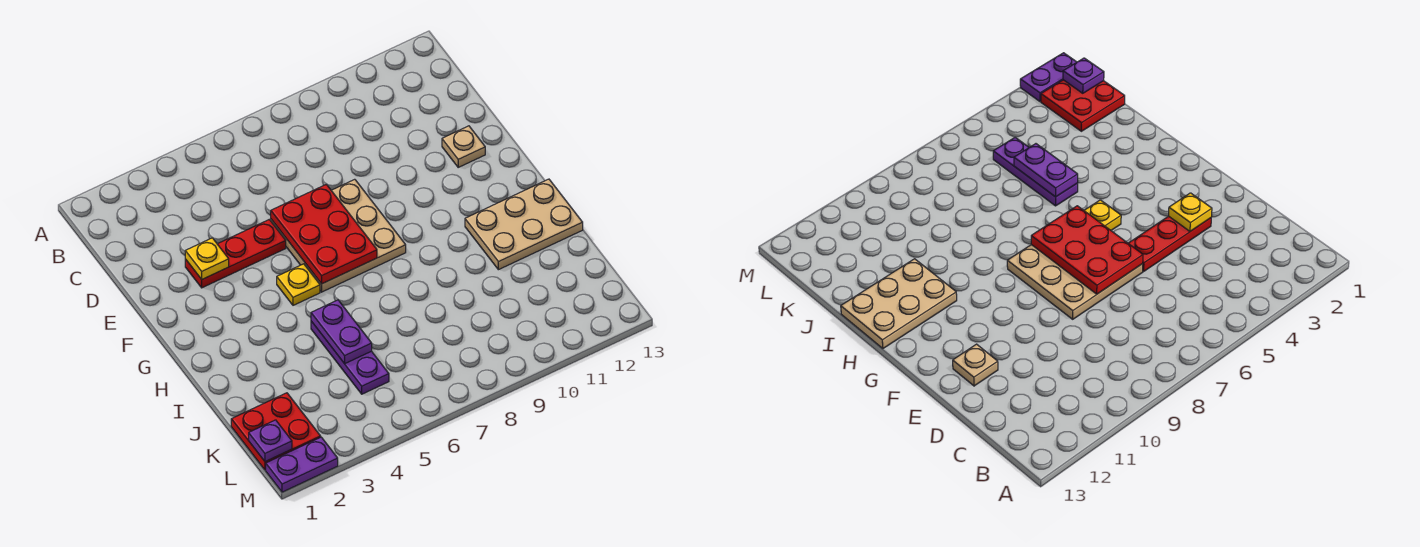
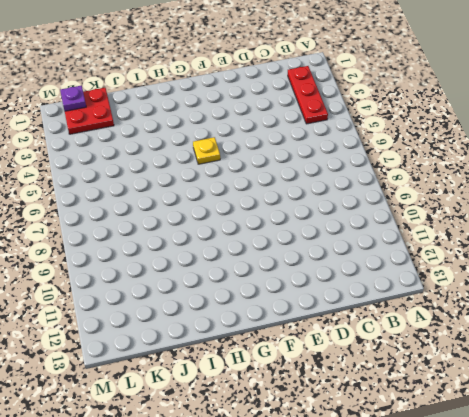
red 1x3 plate [288,66,328,124] -> red 1x3 plate moved to [185,220,286,288]
none -> tan 3x3 plate [271,179,406,292]
none -> tan 1x1 plate [442,126,485,167]
none -> tan 2x3 plate [465,179,583,270]

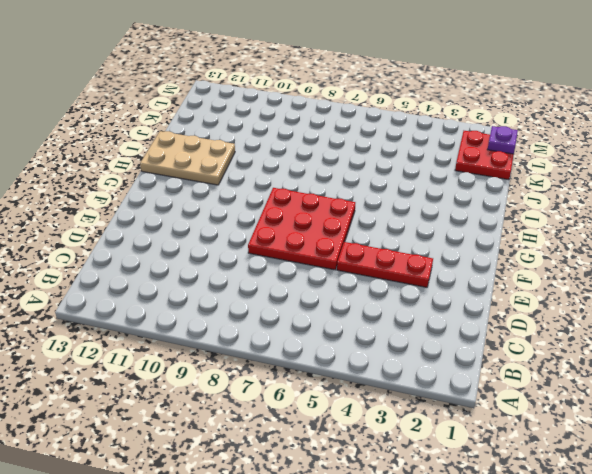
red 3x3 plate [248,188,355,270] -> tan 3x3 plate [271,179,406,292]
none -> tan 1x1 plate [442,126,485,167]
none -> yellow 1x1 plate [277,264,320,305]
none -> purple 1x3 plate [311,321,389,394]

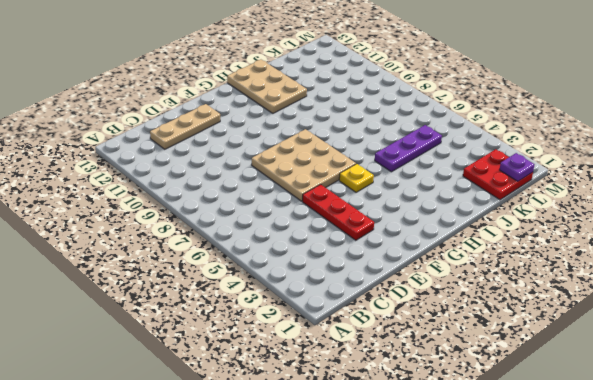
tan 1x3 plate [150,104,220,149] -> tan 1x1 plate [442,126,485,167]
none -> purple 1x2 plate [266,437,338,492]
none -> yellow 1x1 plate [185,238,229,279]
none -> red 2x3 plate [271,184,377,284]

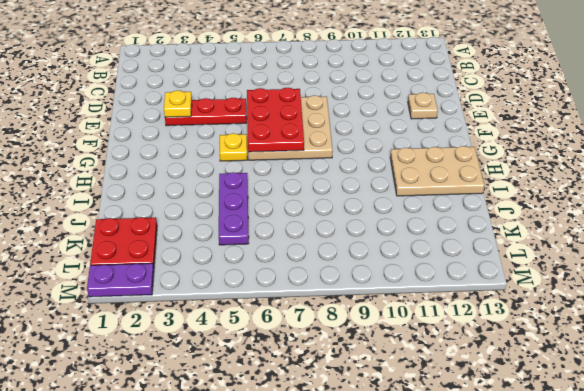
none -> purple 1x2 plate [311,300,372,364]
none -> purple 1x1 plate [249,420,292,462]

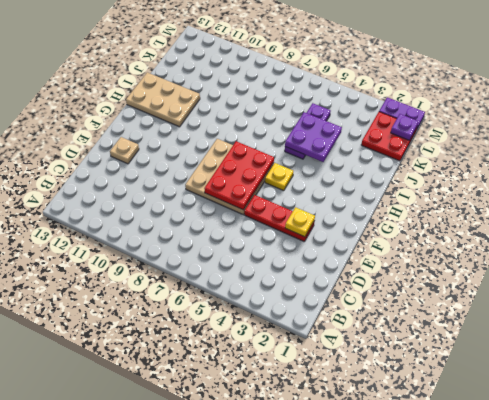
purple 2x2 plate [285,112,342,162] -> purple 1x2 plate [311,300,372,364]

